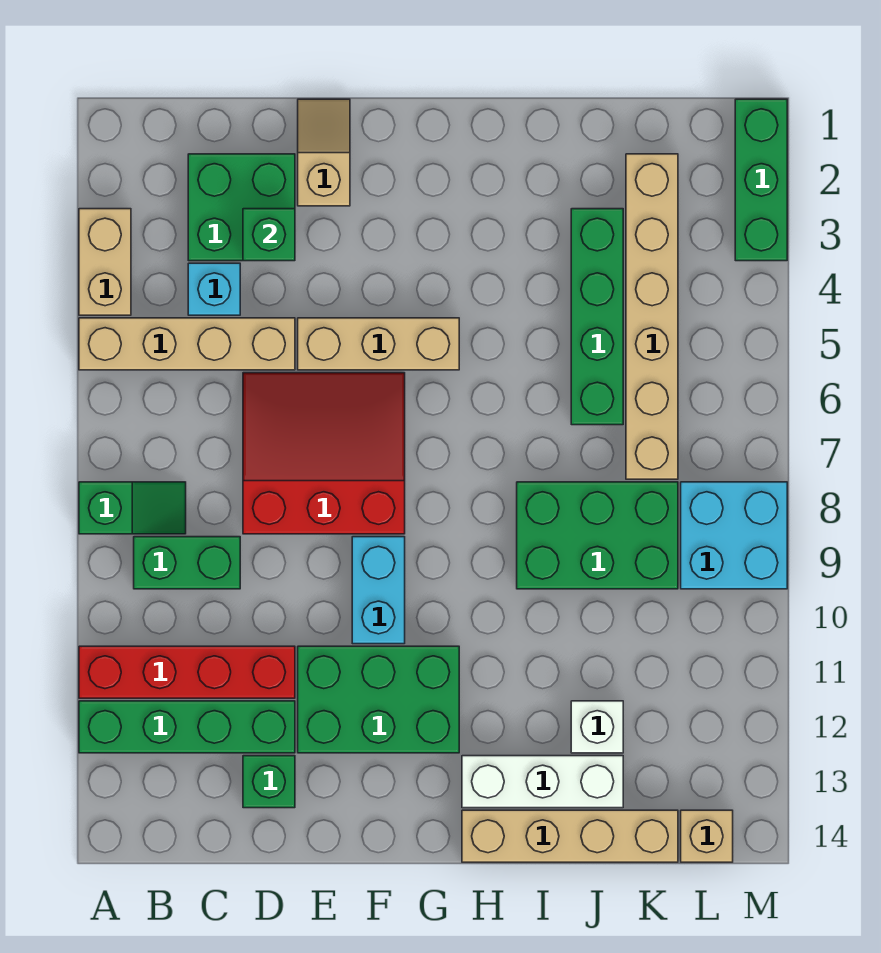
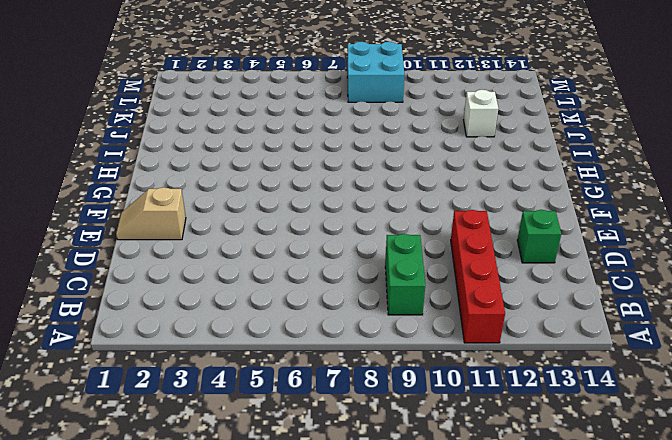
none -> tan 1x2 brick [79,209,131,315]
none -> tan 1x4 brick [79,318,295,370]
none -> green 1x2 slope [79,482,186,534]

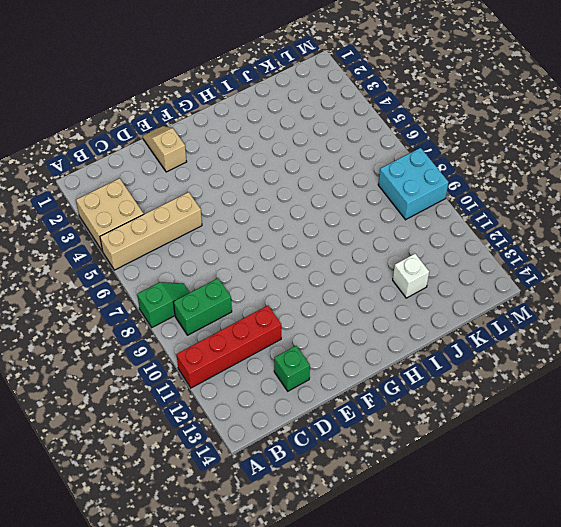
tan 2x2 brick [76,178,144,251] -> tan 1x2 brick [79,209,131,315]
none -> green 1x4 brick [79,701,295,753]
none -> green 2x2 brick [188,154,295,261]
none -> cyan 1x1 brick [188,263,240,315]

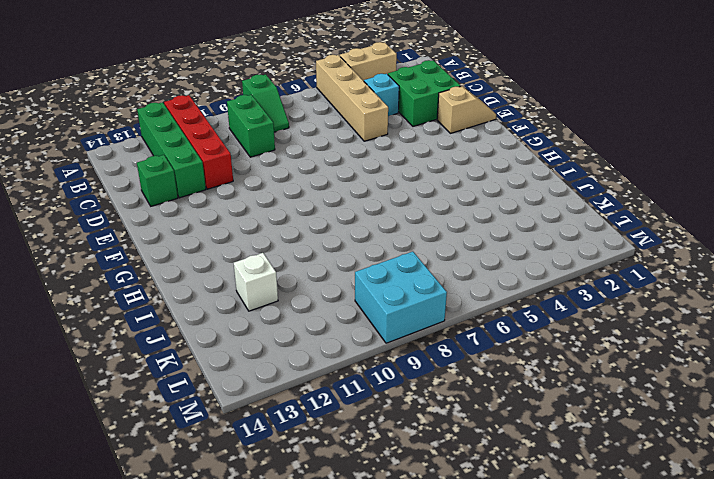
none -> red 3x3 slope [243,373,405,534]
none -> tan 1x3 brick [298,318,459,370]
none -> green 2x3 brick [298,646,459,753]

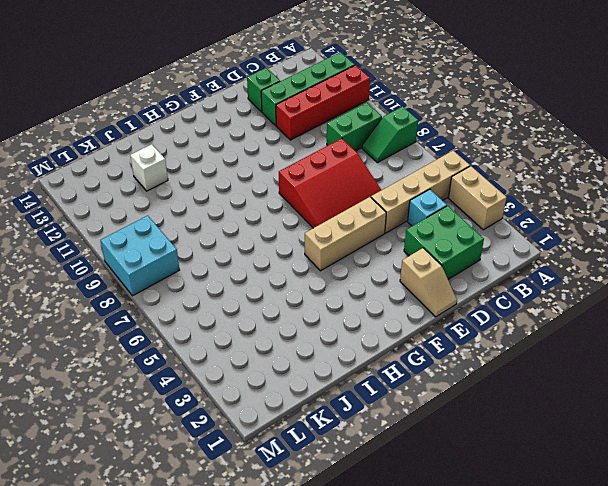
none -> green 2x3 brick [298,646,459,753]
none -> cyan 1x2 brick [352,537,405,644]
none -> white 1x3 brick [462,756,623,808]

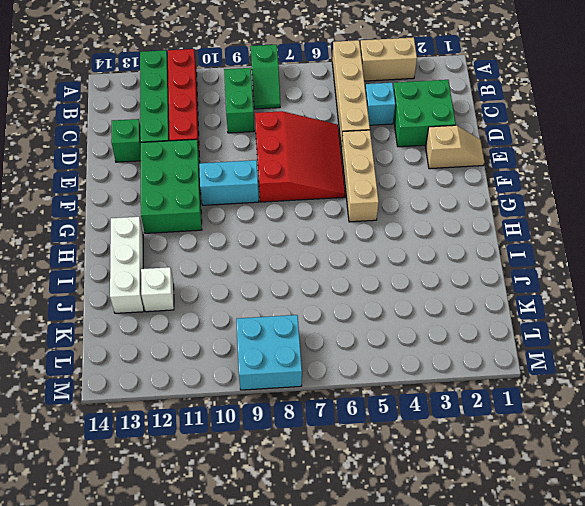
none -> tan 1x4 brick [462,810,678,862]
none -> green 2x3 brick [517,482,678,589]
none -> green 1x4 brick [571,209,623,425]

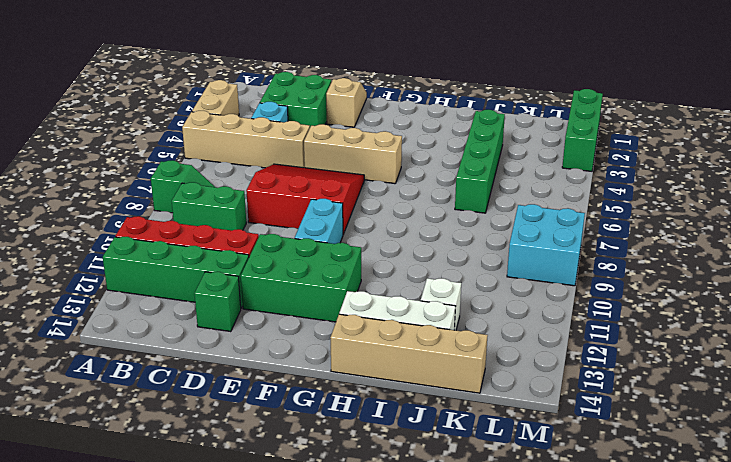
none -> green 2x3 brick [517,482,678,589]
none -> tan 1x6 brick [626,154,678,479]
none -> tan 1x1 brick [681,810,733,862]

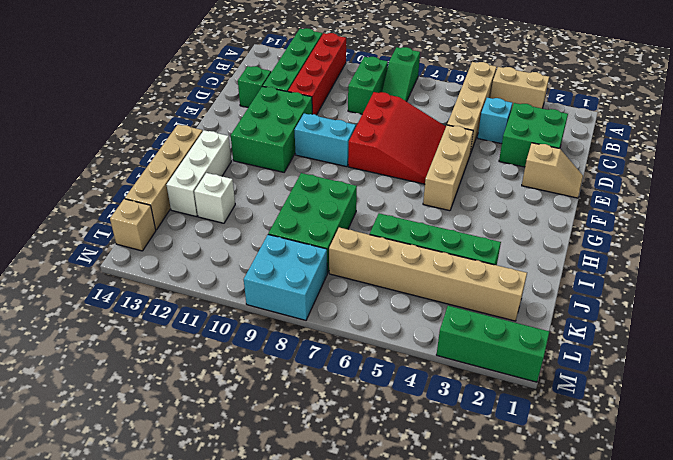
none -> green 1x1 brick [243,209,295,261]

